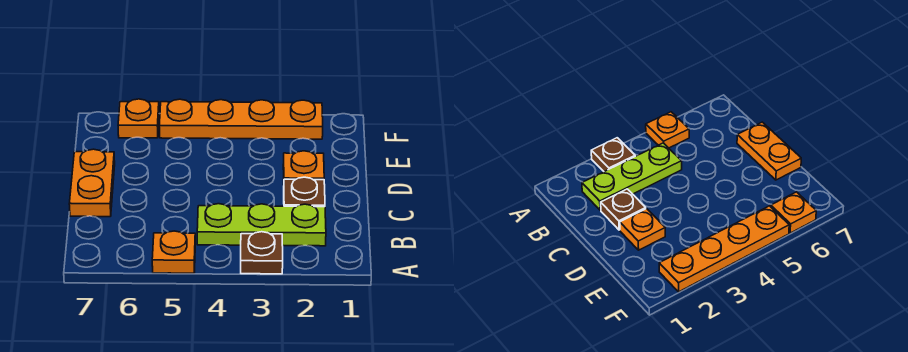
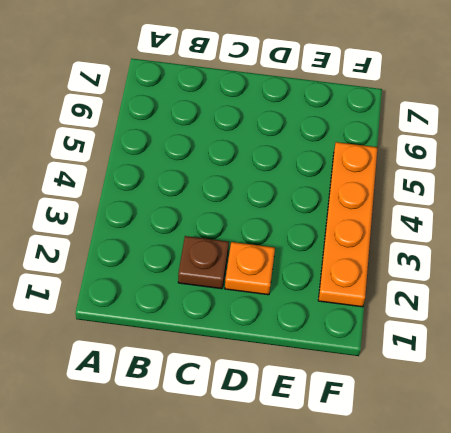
none -> brown 1x1 plate [241,232,283,274]
none -> orange 1x1 plate [152,231,195,273]

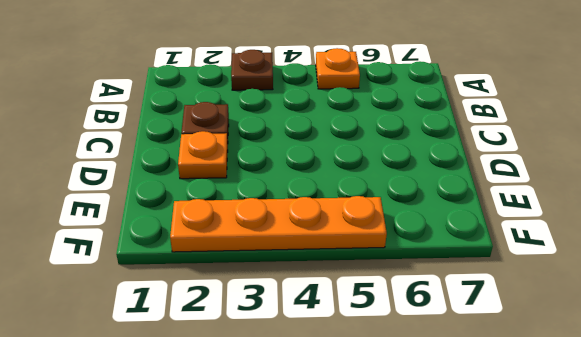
none -> lime 1x3 plate [197,204,326,246]
none -> orange 1x2 plate [69,149,115,217]

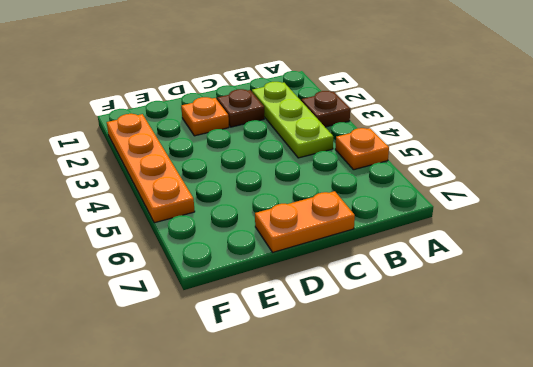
none -> orange 1x1 plate [118,99,159,138]

